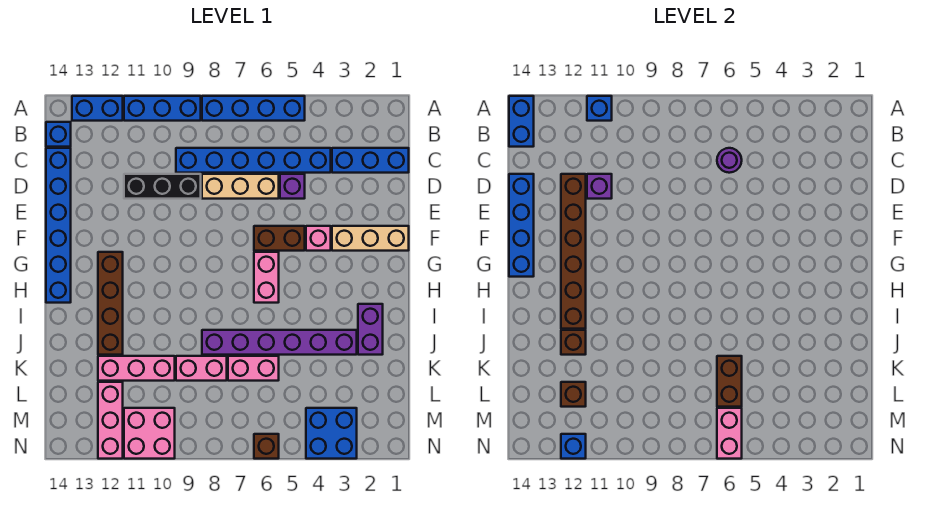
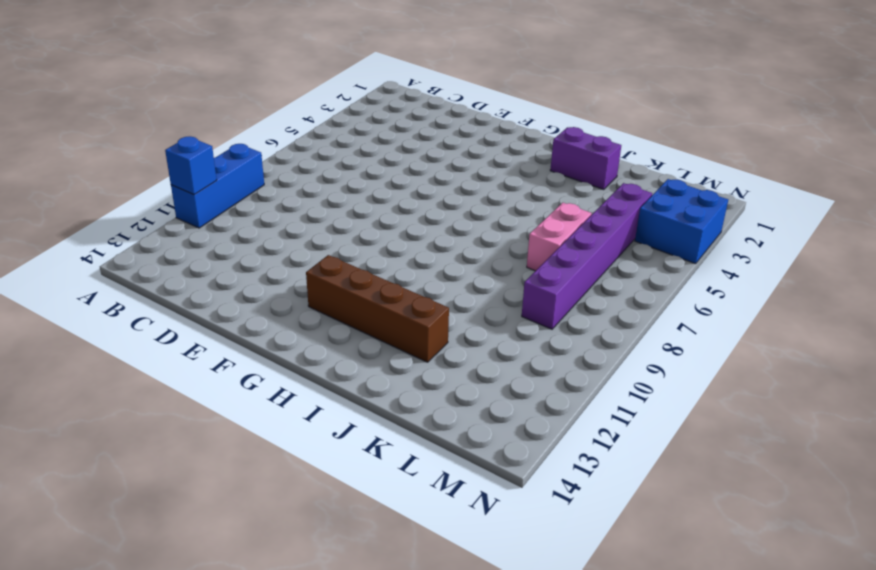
purple 1x6 brick [522,183,652,329] -> purple 1x6 brick moved to [202,330,357,355]
none -> blue 1x4 brick [202,96,305,121]
none -> blue 1x2 brick [72,96,123,121]
none -> blue 1x1 brick [46,122,71,147]
none -> blue 1x3 brick [332,148,409,173]

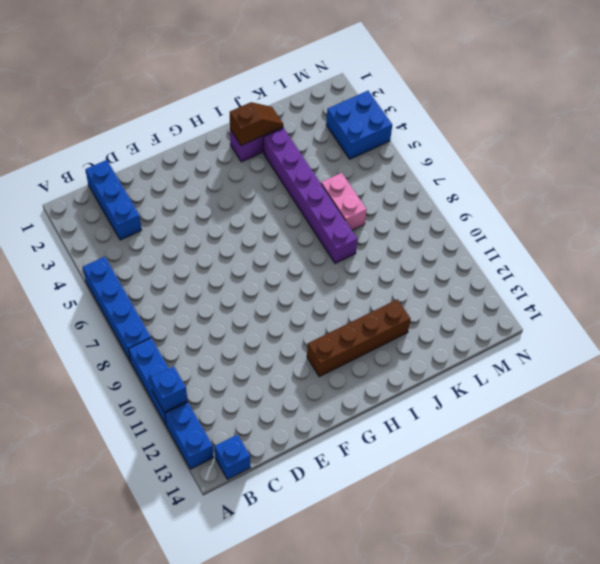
brown 1x2 slope [230,102,283,146] -> none
none -> blue 1x6 brick [176,148,331,173]
none -> blue 1x6 brick [46,148,71,303]
none -> purple 1x1 brick [280,174,305,199]
none -> tan 1x3 brick [202,174,279,199]

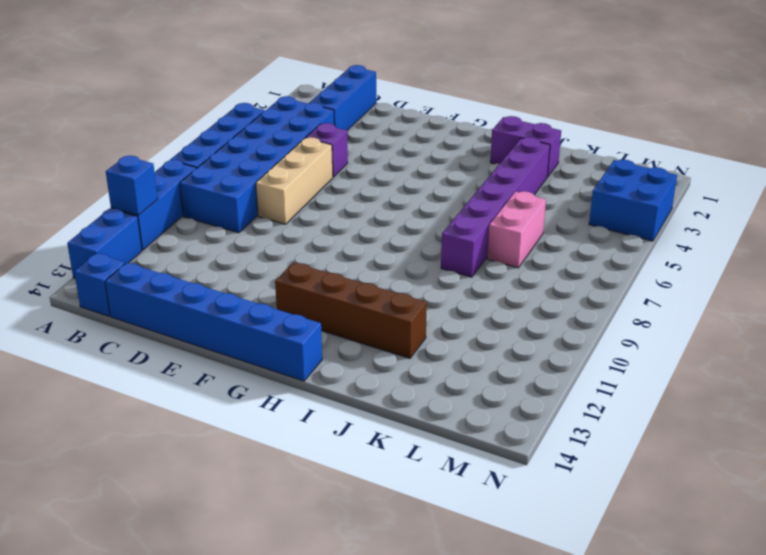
blue 2x6 brick [180,96,335,233] -> blue 1x6 brick [176,148,331,173]
none -> black 1x3 brick [124,174,201,199]
none -> tan 1x3 brick [332,226,409,251]
none -> pink 1x1 brick [306,226,331,251]
none -> brown 1x2 brick [254,226,305,251]

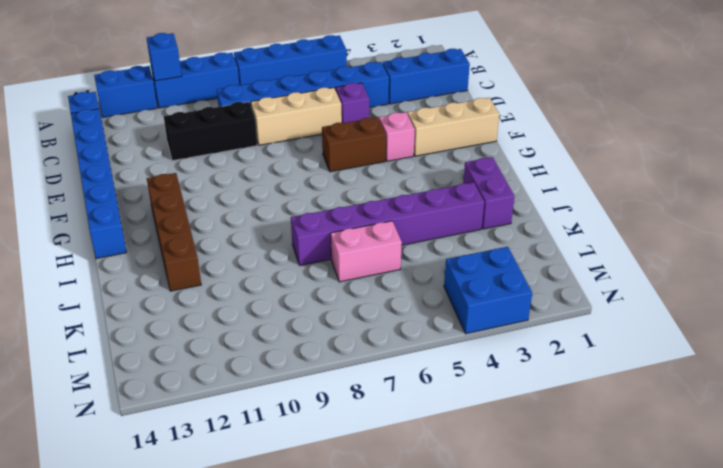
none -> pink 1x2 brick [254,252,279,303]
none -> pink 1x2 brick [176,356,227,381]
none -> pink 1x3 brick [98,356,175,381]
none -> pink 1x3 brick [98,382,123,459]

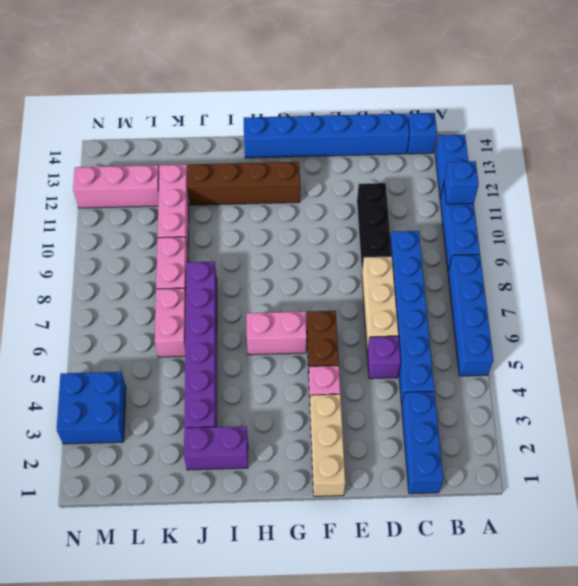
none -> pink 2x2 brick [124,408,175,459]
none -> brown 1x1 brick [254,434,279,459]
none -> blue 1x2 brick [509,96,534,147]
none -> purple 1x1 round brick [717,148,742,173]

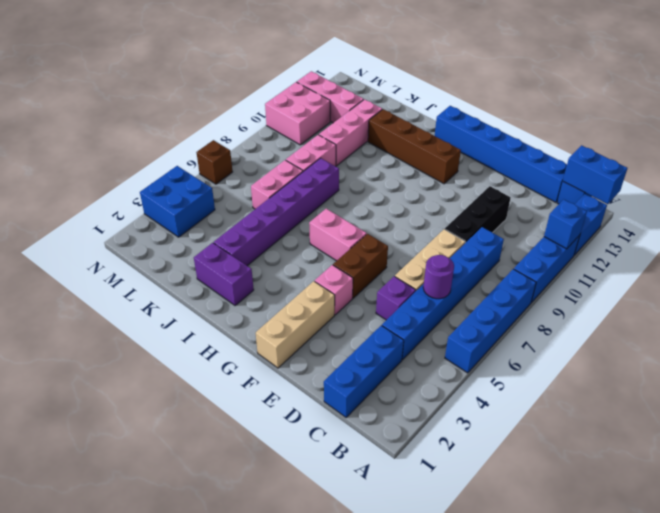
none -> purple 1x1 brick [587,174,612,199]
none -> brown 1x6 brick [561,174,586,329]
none -> blue 1x4 brick [509,174,534,277]
none -> brown 1x1 brick [561,330,586,355]

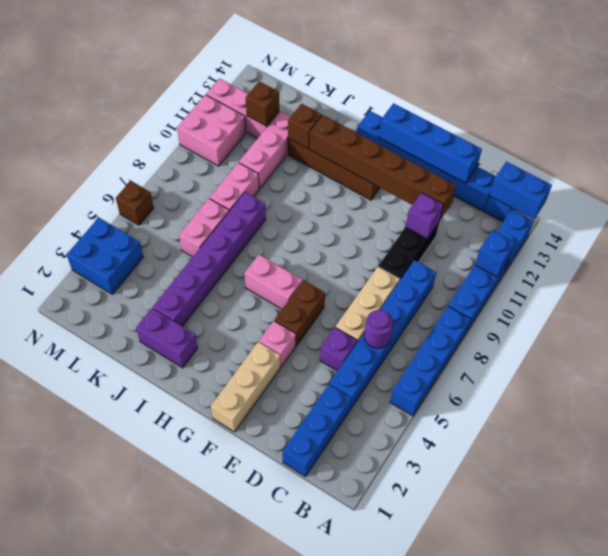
none -> brown 1x2 brick [717,356,742,407]
none -> pink 1x2 brick [717,408,742,459]
none -> blue 1x1 brick [561,434,586,459]

